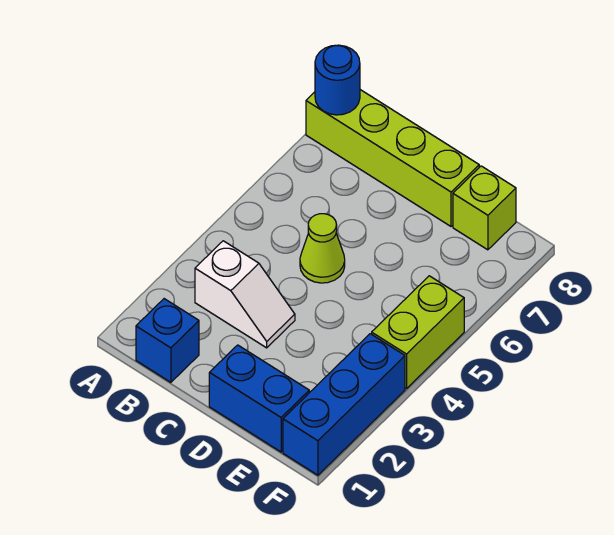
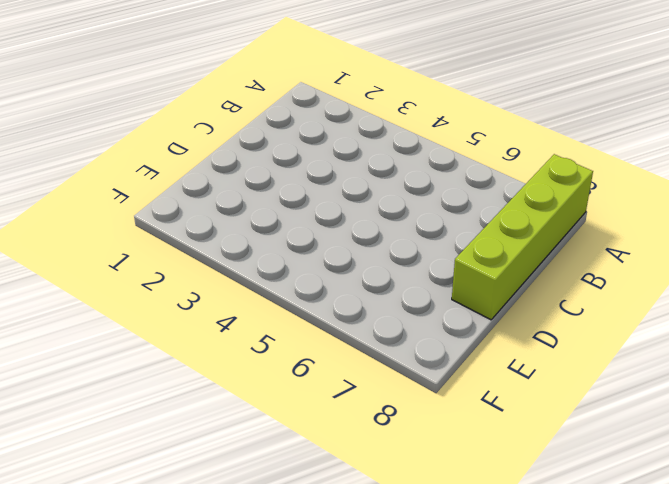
none -> blue 1x1 brick [136,299,199,382]
none -> white 1x2 slope [195,241,295,348]

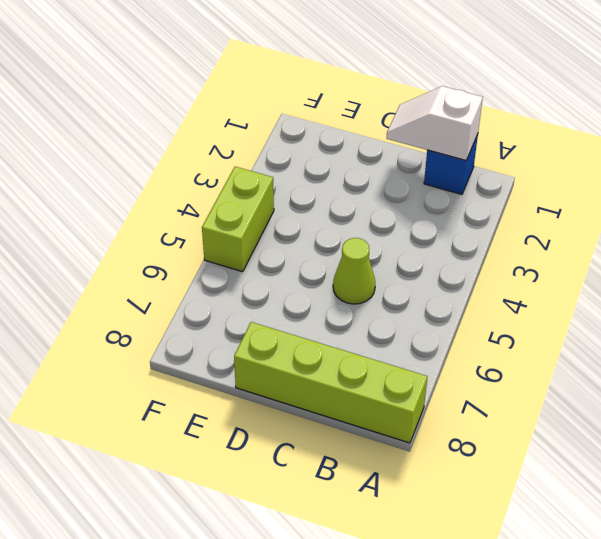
white 1x2 slope [387,86,483,160] -> white 1x2 slope moved to [195,241,295,348]
none -> blue 1x2 brick [209,345,309,452]
none -> lime 1x1 brick [453,166,516,250]

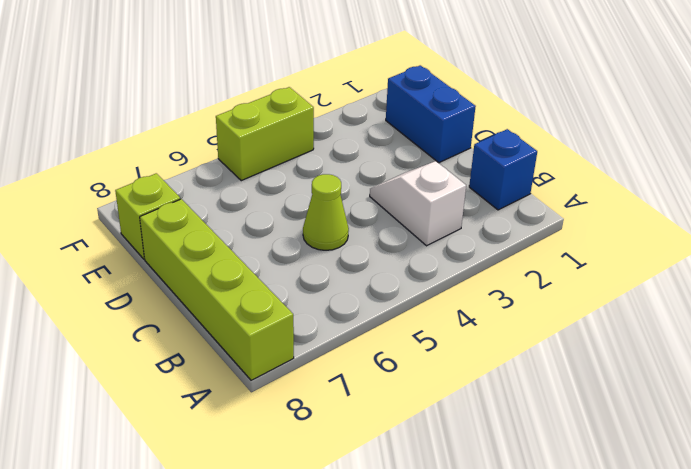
none -> blue 1x3 brick [283,334,405,475]
none -> blue 1x1 round brick [315,45,360,115]

